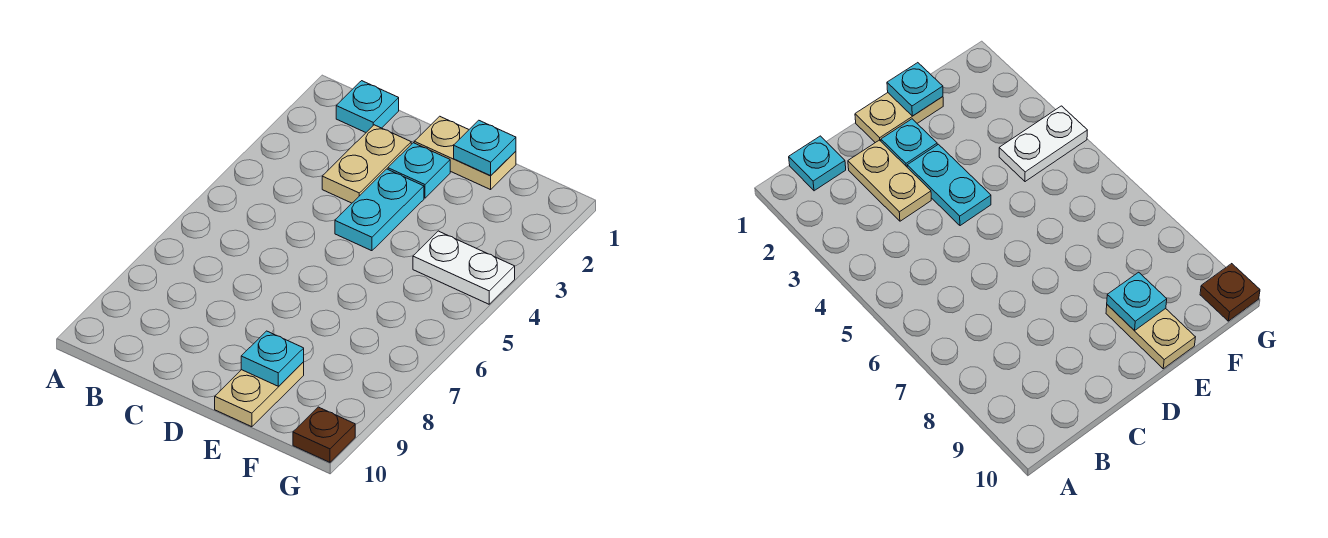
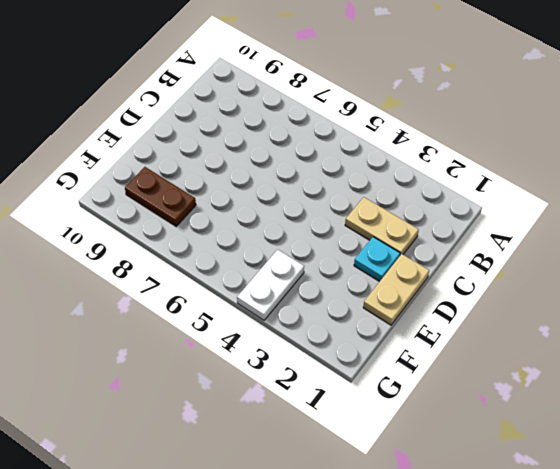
brown 1x2 plate [125,167,196,226] -> none
none -> cyan 1x1 plate [336,81,399,132]
none -> cyan 1x2 plate [335,169,424,251]

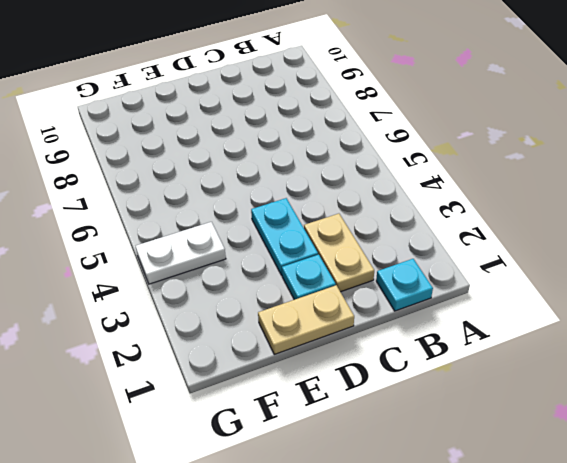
none -> tan 1x2 plate [215,362,304,427]
none -> brown 1x1 plate [293,407,355,462]

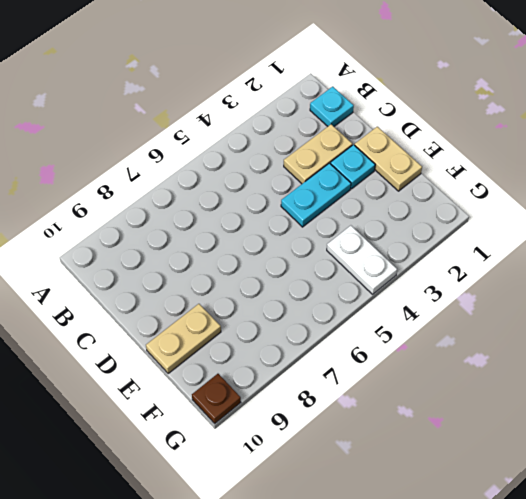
none -> cyan 1x1 plate [454,120,516,176]
none -> cyan 1x1 plate [241,331,304,386]

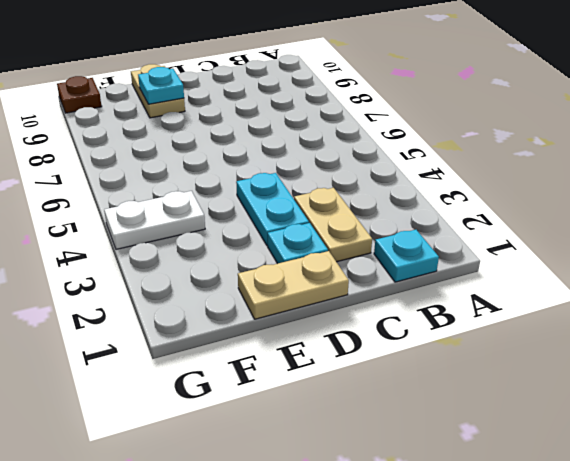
none -> cyan 1x1 plate [454,120,516,176]

